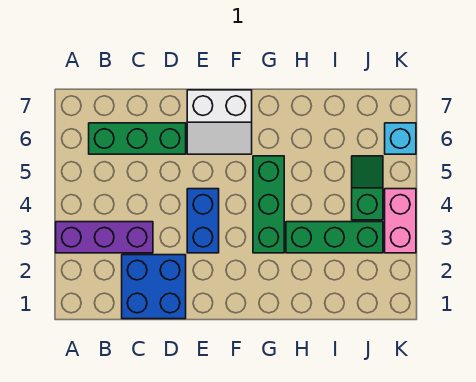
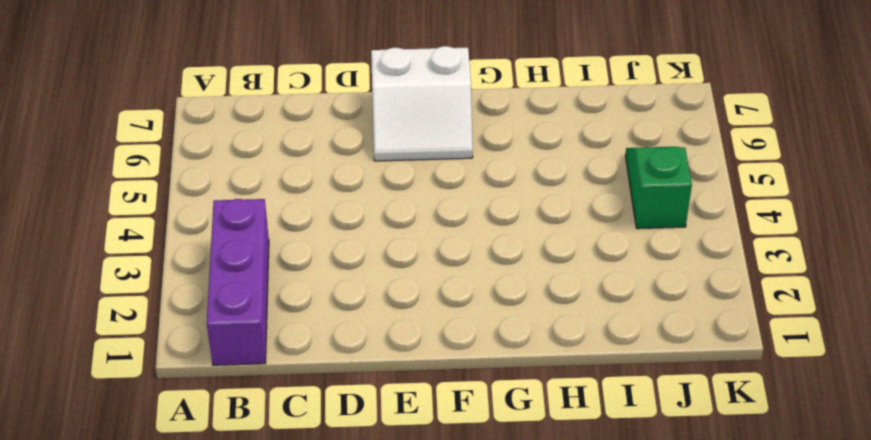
purple 1x3 brick [207,199,269,365] -> purple 1x3 brick turned to [56,222,153,253]
none -> green 1x3 brick [89,123,186,154]
none -> blue 2x2 brick [122,255,186,319]

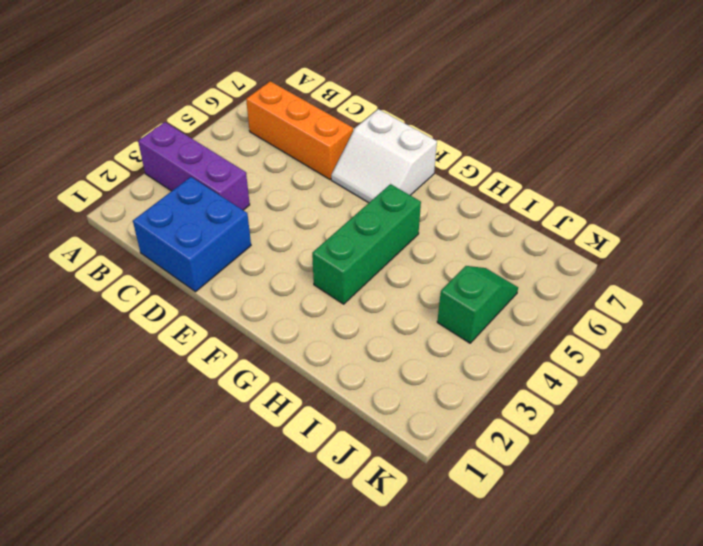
orange 1x3 brick [246,81,353,179] -> green 1x3 brick [89,123,186,154]
none -> blue 1x2 brick [187,189,219,253]
none -> green 1x3 brick [286,222,383,253]

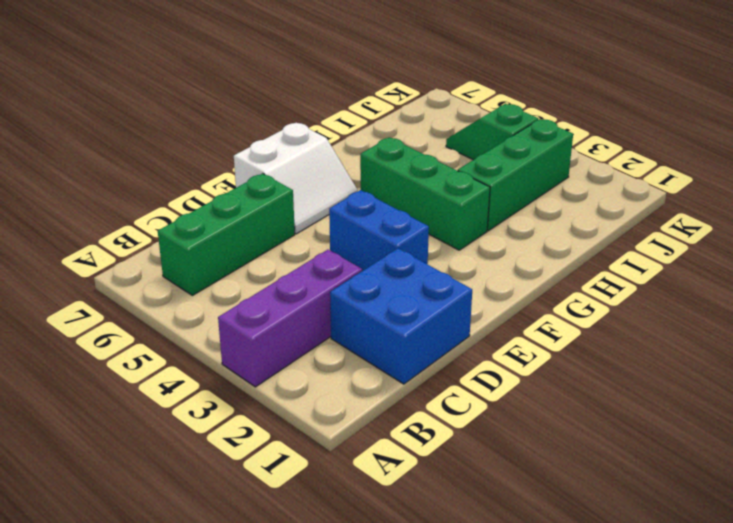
none -> pink 1x2 brick [385,189,416,253]
none -> cyan 1x1 brick [385,123,416,154]

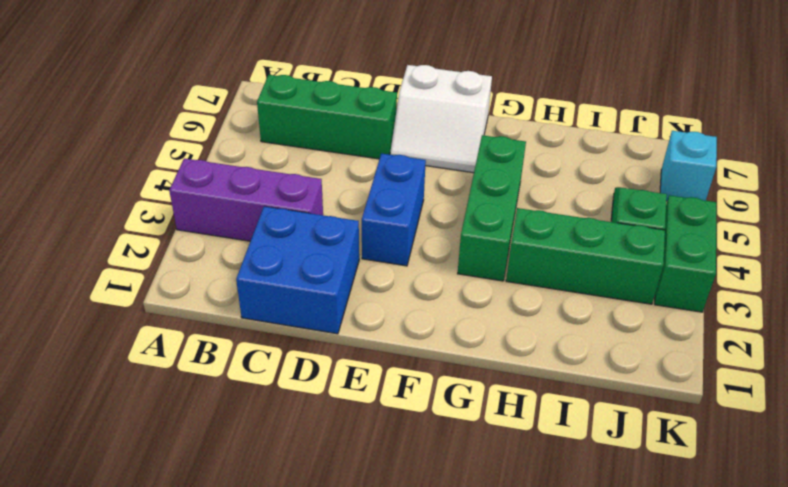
green 1x2 brick [655,195,716,312] -> pink 1x2 brick [385,189,416,253]

